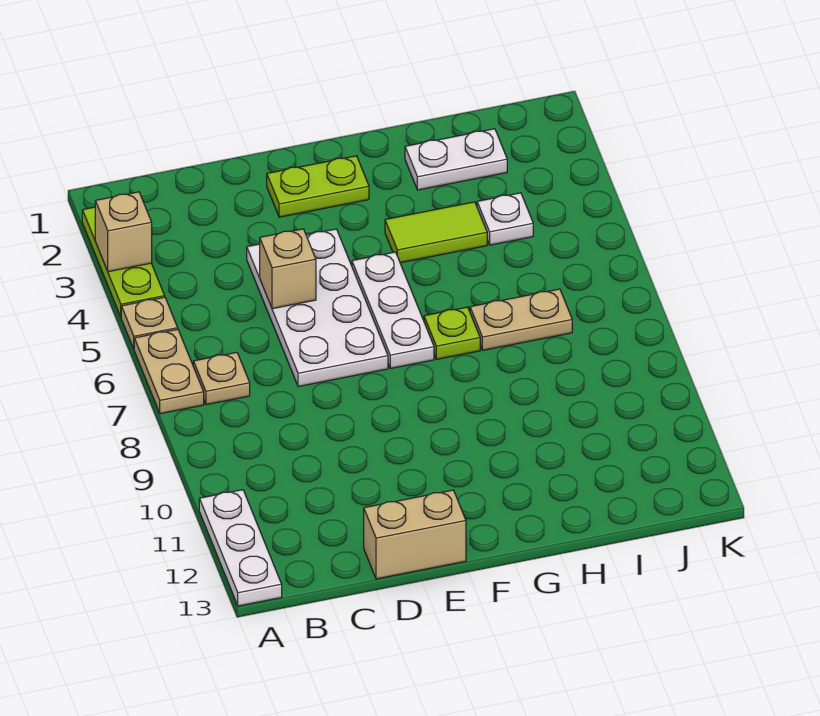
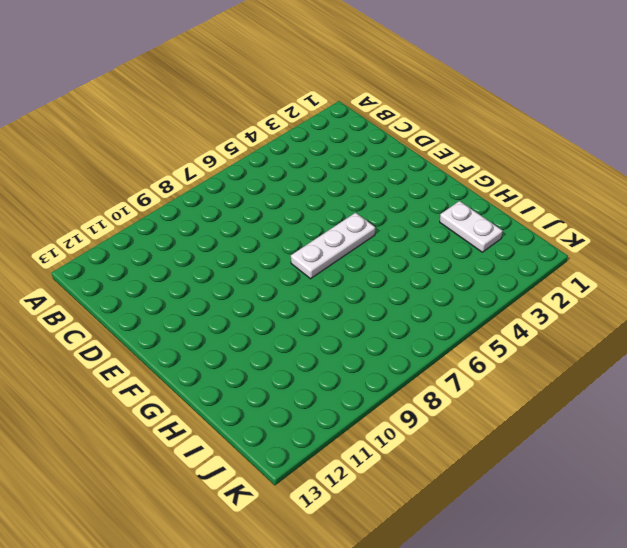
none -> lime 1x3 plate [82,207,165,317]
none -> tan 1x1 plate [121,297,178,349]
none -> tan 1x2 plate [134,329,204,414]

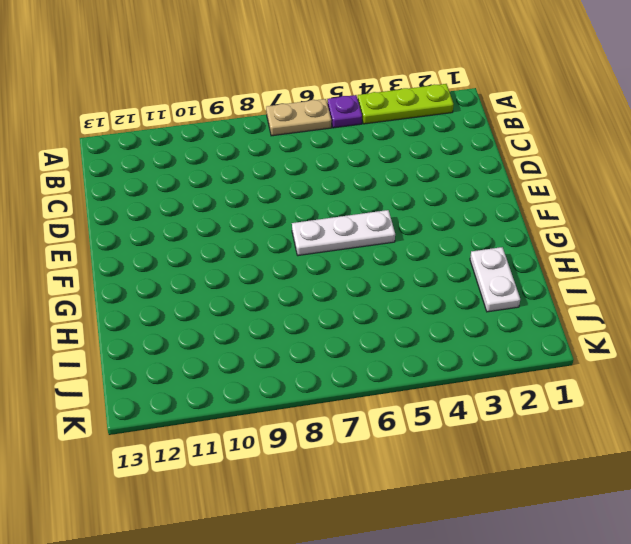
purple 1x1 plate [327,95,362,128] -> tan 1x1 plate [121,297,178,349]
none -> white 1x3 plate [199,490,282,606]
none -> tan 1x1 plate [193,352,250,405]
none -> white 2x4 plate [247,229,388,387]

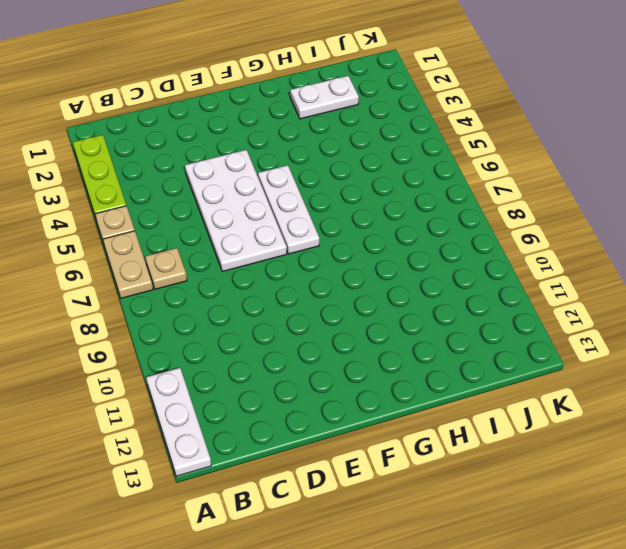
none -> tan 1x2 brick [364,490,466,579]
none -> lime 1x2 plate [267,156,369,217]
none -> lime 1x2 tile [385,202,487,263]

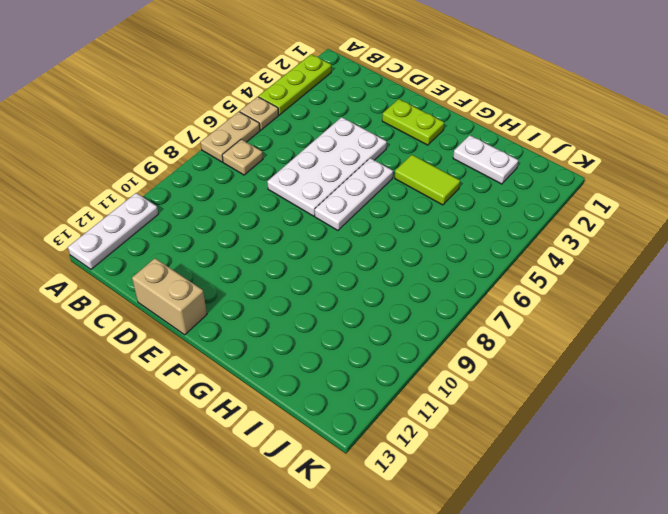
none -> lime 1x1 plate [424,307,480,359]
none -> tan 1x2 plate [470,289,572,350]
none -> white 1x1 plate [477,193,533,245]

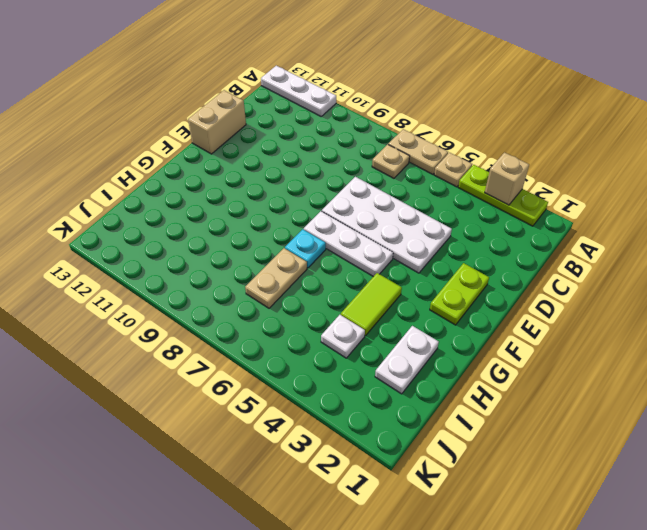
cyan 1x1 plate [285,229,326,268] -> lime 1x1 plate [424,307,480,359]
none -> tan 1x1 brick [260,229,316,309]

